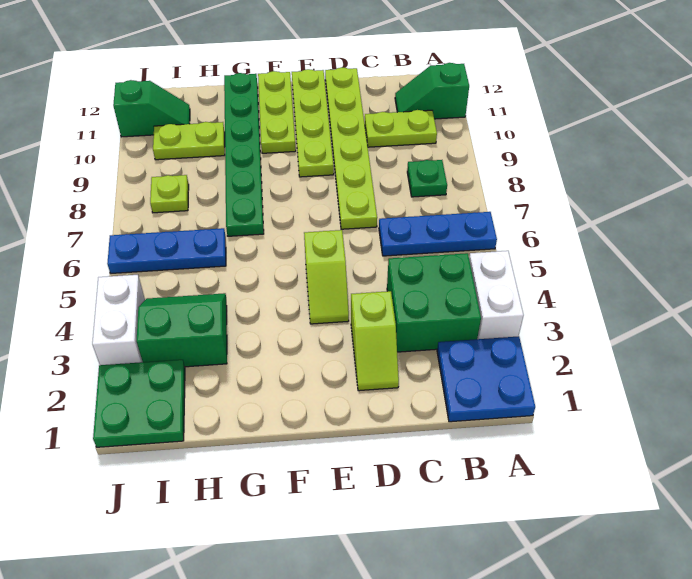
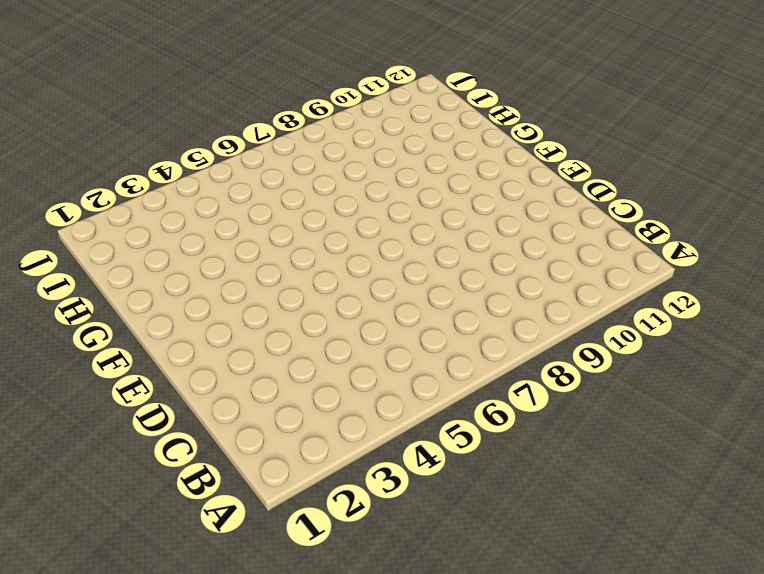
none -> blue 2x2 plate [437,336,535,422]
none -> white 1x2 brick [469,251,524,339]
none -> blue 1x3 plate [379,212,497,256]

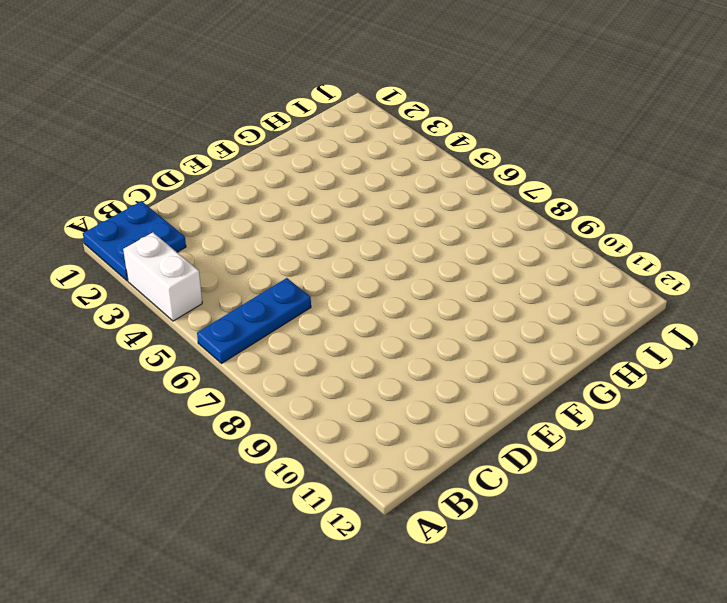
none -> green 1x2 slope [395,63,469,119]
none -> green 2x2 brick [387,253,481,352]
none -> green 1x1 plate [407,160,447,197]

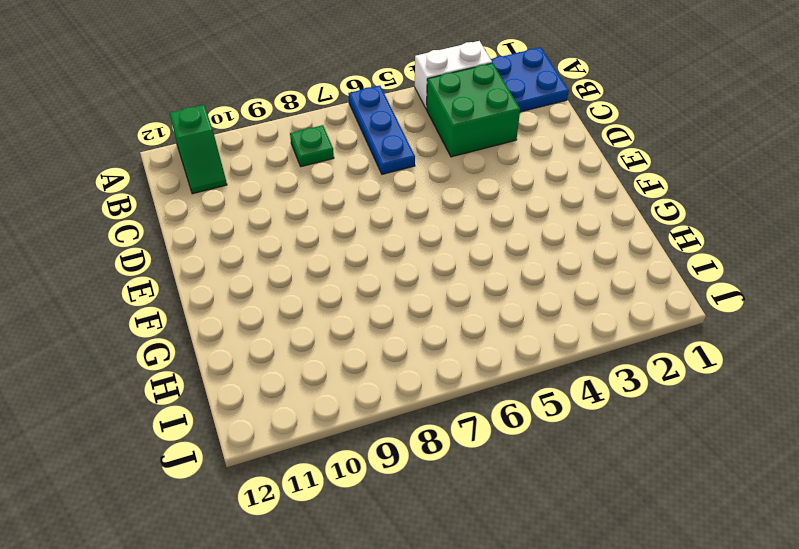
none -> lime 1x2 plate [365,110,437,147]
none -> lime 1x2 slope [351,291,399,391]
none -> lime 1x6 plate [325,67,377,229]

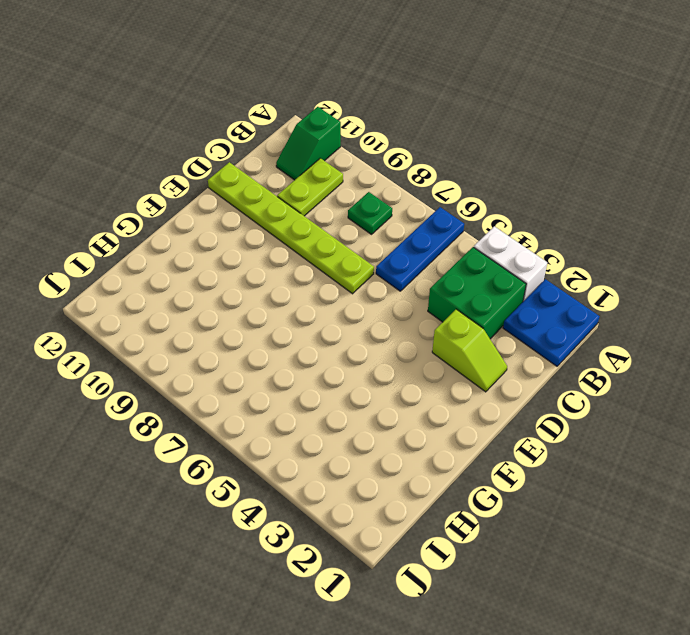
none -> lime 1x2 slope [304,230,349,324]
none -> lime 1x4 plate [292,69,334,177]
none -> lime 1x3 plate [258,71,296,153]

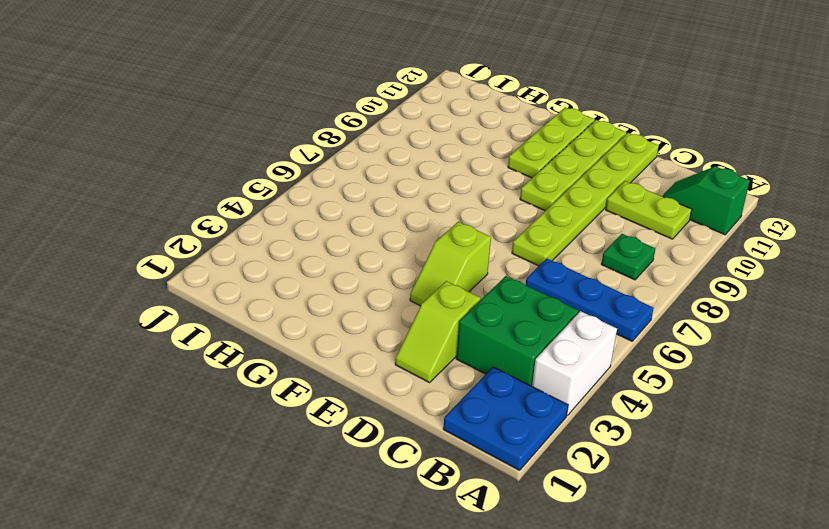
none -> green 1x6 plate [224,73,264,236]
none -> green 2x2 slope [137,293,227,367]
none -> blue 1x3 plate [107,228,226,273]

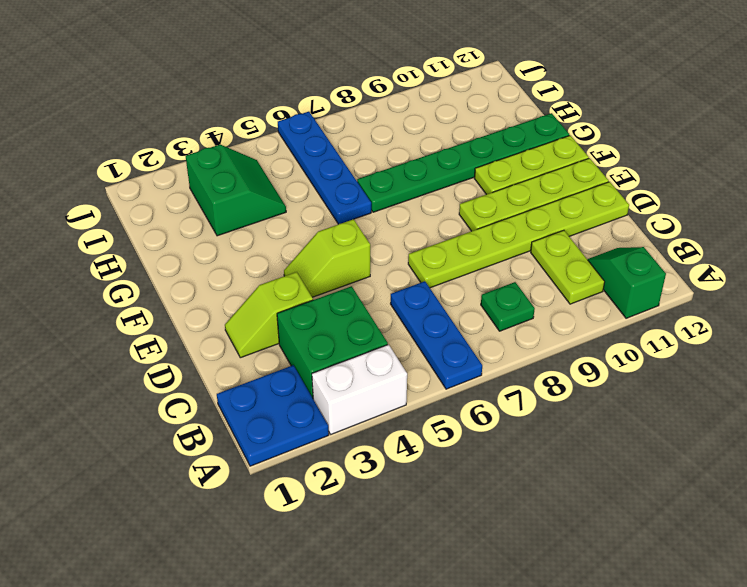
blue 1x4 plate [278,112,371,224] -> blue 1x3 plate [107,228,226,273]
none -> lime 1x2 plate [153,122,225,160]
none -> green 2x2 plate [93,360,185,447]
none -> lime 1x1 plate [150,175,189,213]

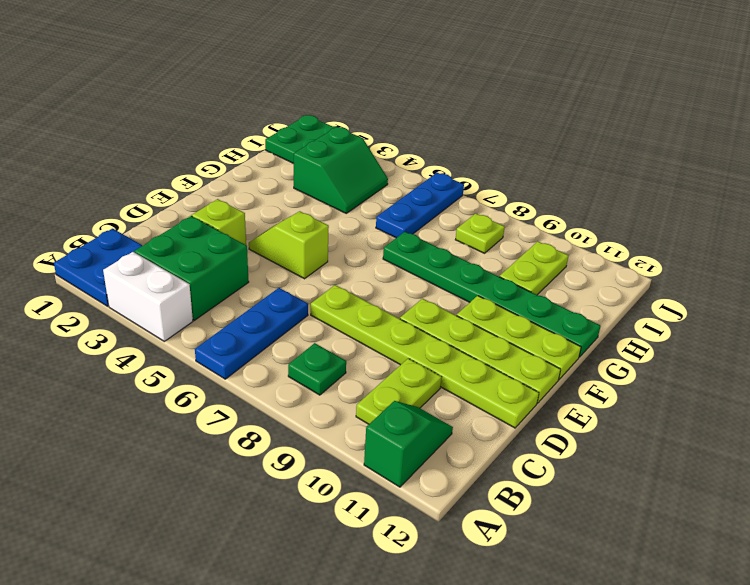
none -> green 1x2 slope [113,80,190,137]
none -> white 1x2 brick [92,275,145,365]

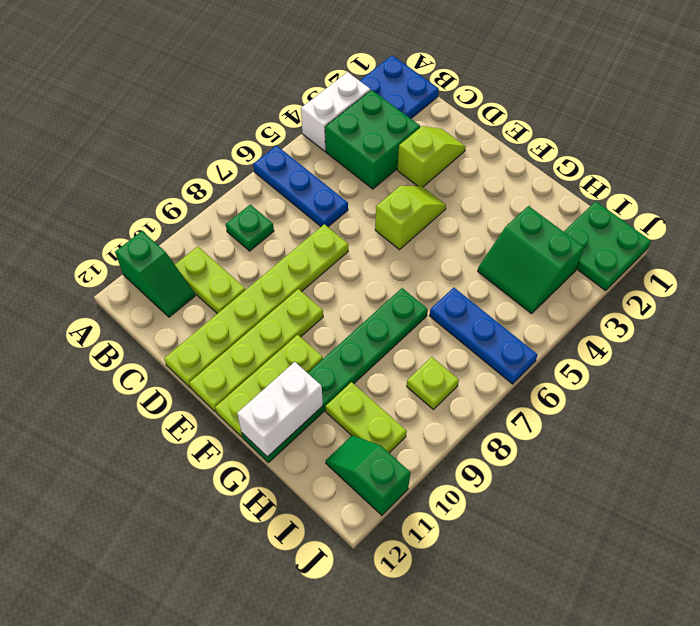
white 1x2 brick [237,362,323,457] -> white 1x2 brick moved to [92,275,145,365]

